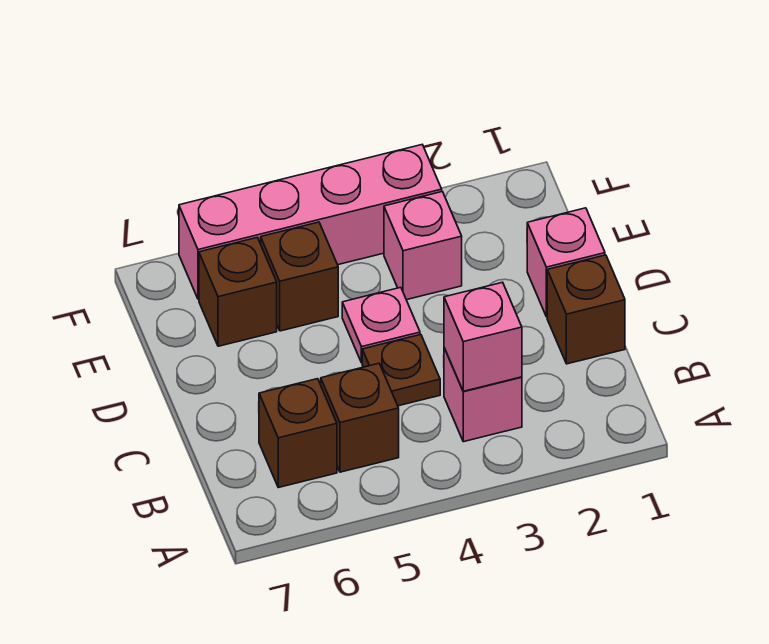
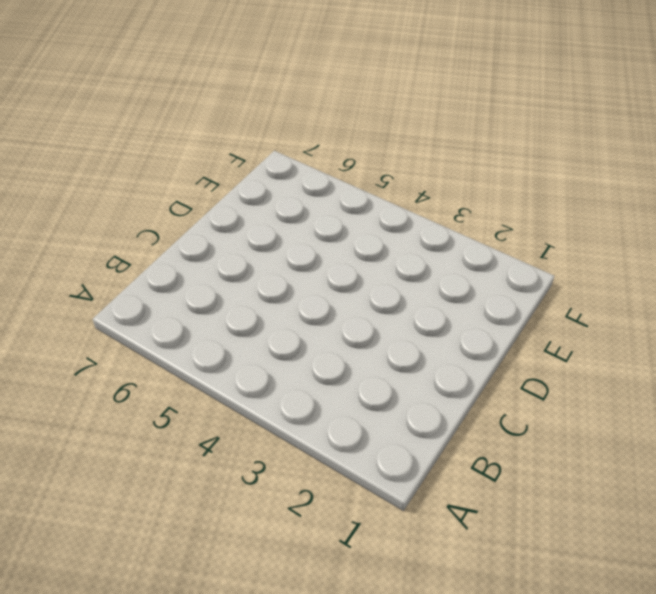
none -> pink 1x1 brick [444,348,522,442]
none -> brown 1x1 brick [321,363,399,472]
none -> brown 1x1 brick [259,379,337,488]

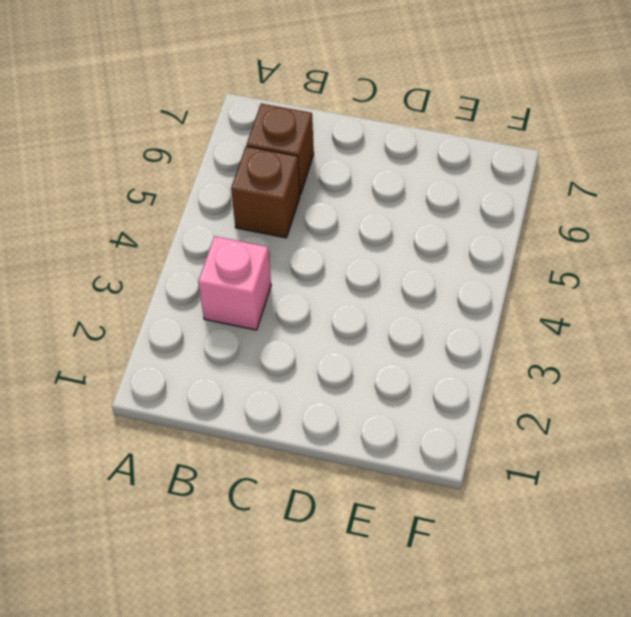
none -> brown 1x1 brick [547,255,625,364]
none -> brown 1x1 plate [362,335,440,406]
none -> pink 1x1 brick [527,208,605,317]

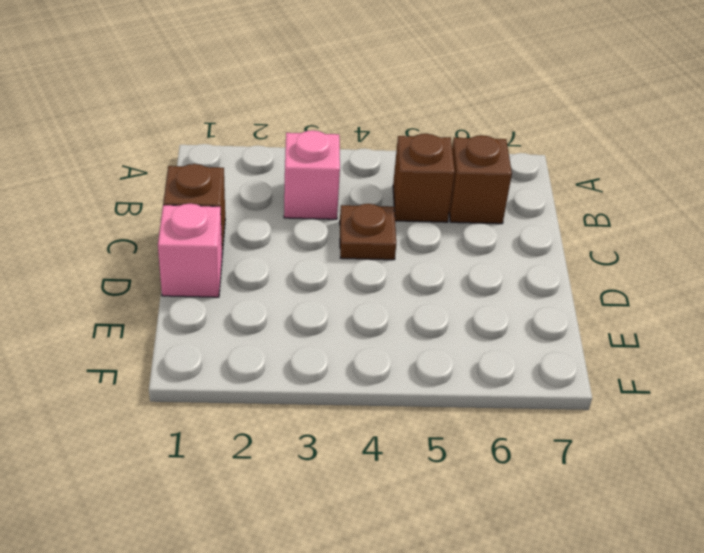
none -> pink 1x1 plate [342,287,420,363]
none -> pink 1x1 brick [384,192,462,300]
none -> brown 1x1 brick [261,222,338,331]

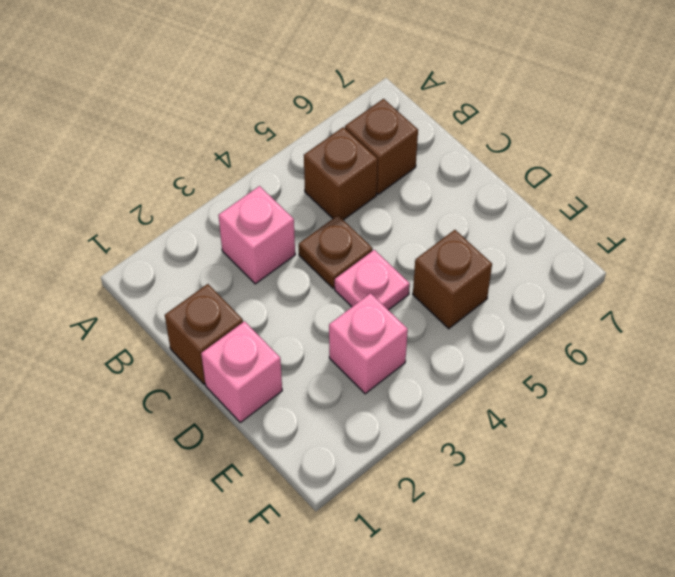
none -> brown 1x1 brick [199,237,277,346]
none -> pink 1x4 brick [179,145,442,299]
none -> pink 1x1 brick [444,282,522,391]

